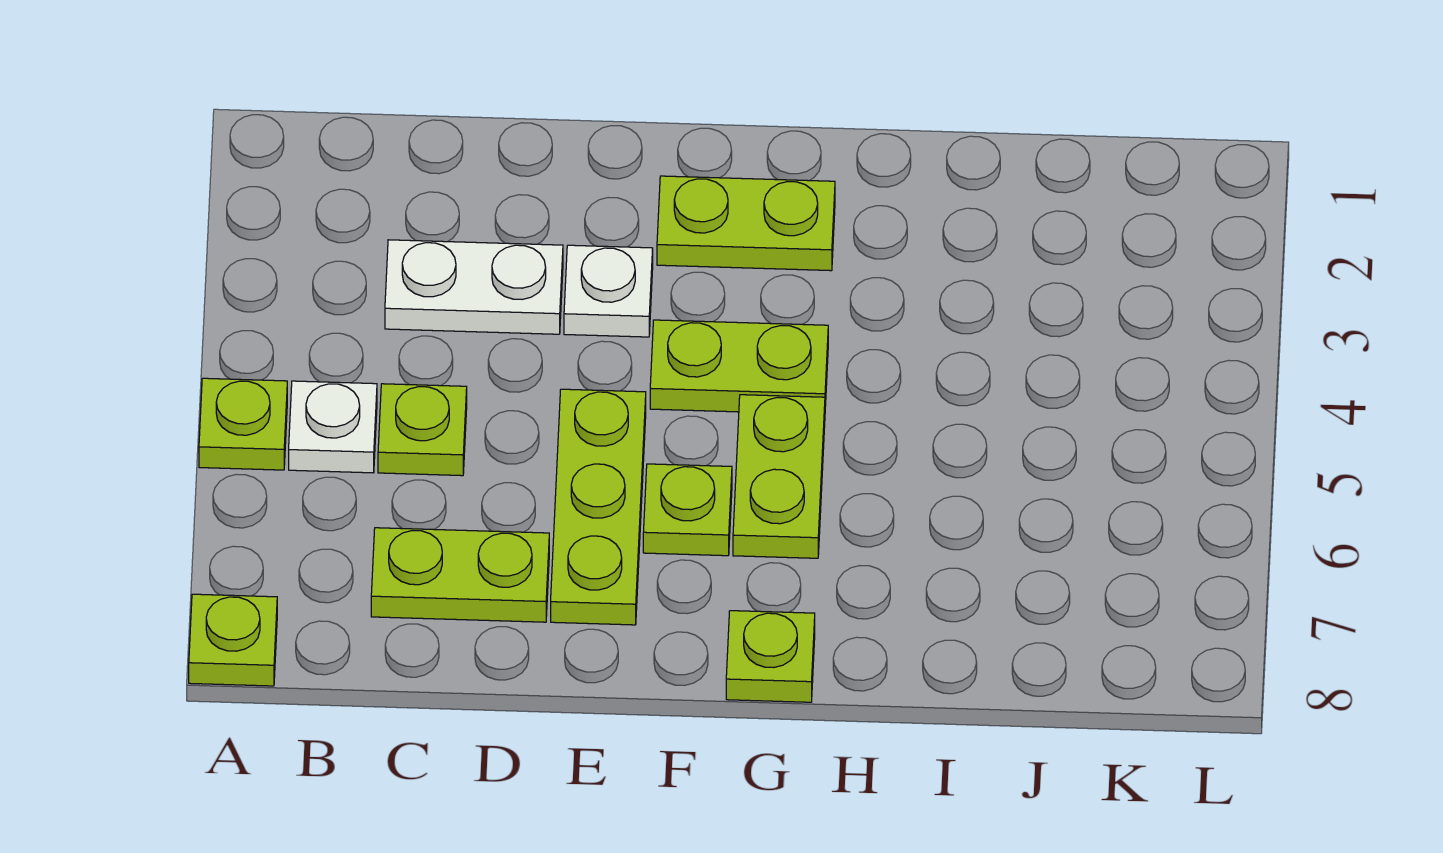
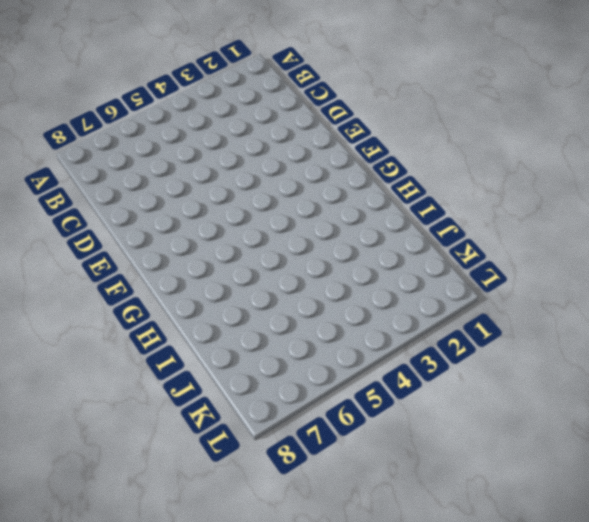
none -> lime 1x1 plate [199,378,287,470]
none -> lime 1x1 plate [189,594,277,686]
none -> white 1x1 plate [289,381,377,473]

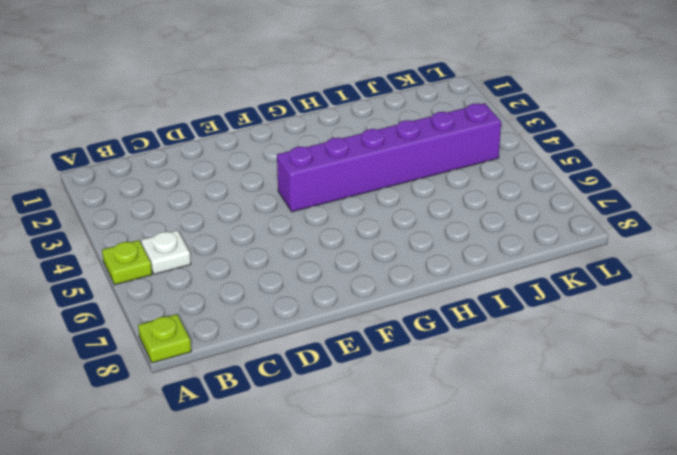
purple 1x6 brick [277,103,501,212] -> lime 1x2 plate [650,320,828,412]
none -> white 1x2 plate [385,240,563,334]
none -> lime 1x1 plate [378,384,467,476]
none -> lime 1x2 plate [371,528,549,622]

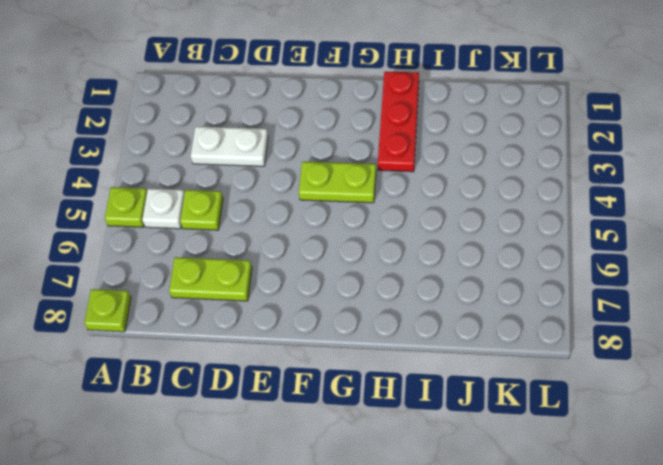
red 1x3 plate [378,72,419,172] -> none
none -> white 1x1 plate [564,245,653,337]
none -> lime 1x3 plate [551,389,646,625]
none -> lime 1x2 plate [657,176,835,271]

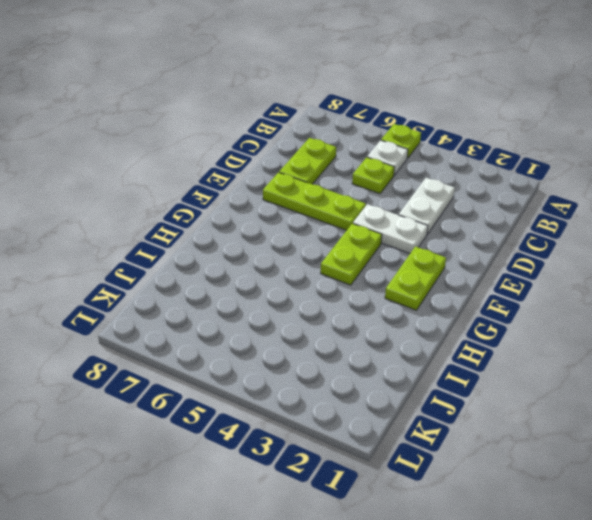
white 1x2 plate [353,204,428,254] -> white 1x1 plate [564,245,653,337]
none -> lime 1x1 plate [189,594,277,686]
none -> lime 1x1 plate [643,464,732,556]
none -> lime 1x2 plate [733,395,825,558]

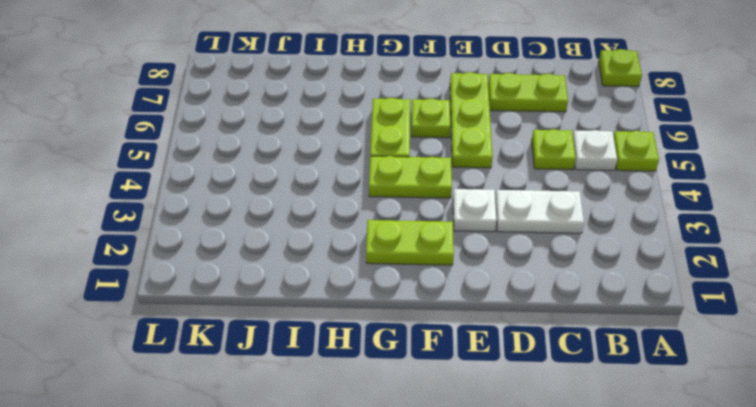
none -> lime 1x1 plate [726,611,815,702]

